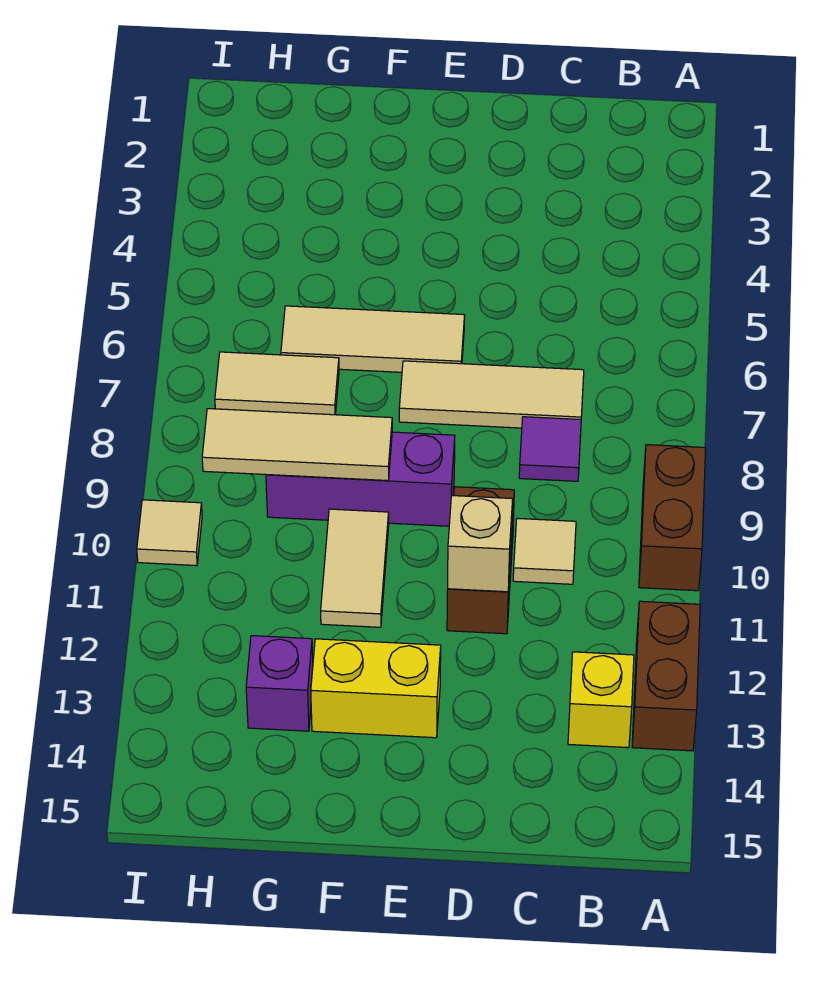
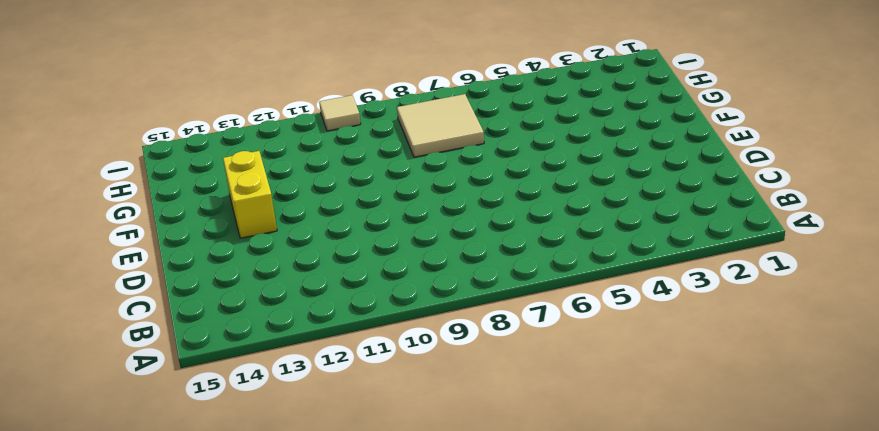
tan 2x2 tile [397,94,484,157] -> tan 1x2 tile [215,352,339,415]
none -> brown 1x2 brick [639,445,706,591]
none -> brown 1x2 brick [632,601,700,751]
none -> yellow 1x1 brick [568,652,634,748]

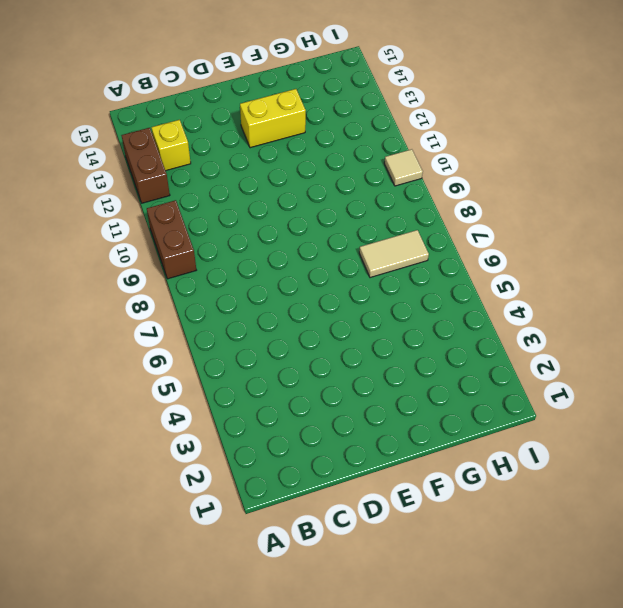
none -> tan 1x3 tile [399,361,584,428]
none -> purple 1x1 tile [519,417,581,481]
none -> tan 1x1 tile [513,518,576,584]

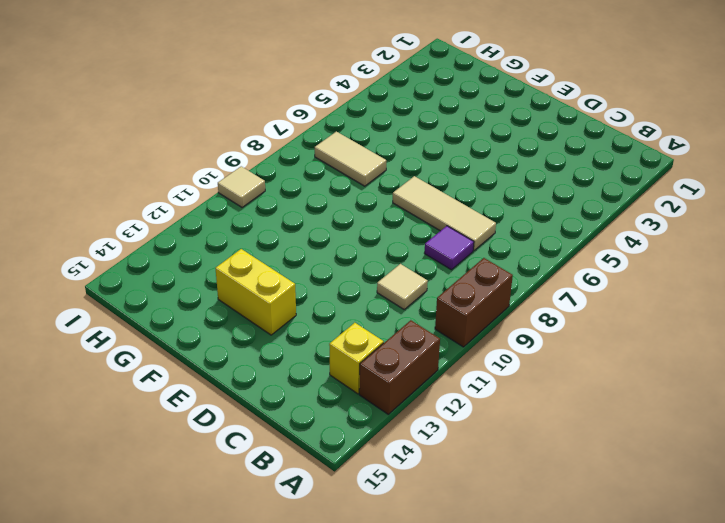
none -> brown 1x2 brick [447,487,514,634]
none -> tan 1x3 tile [281,306,465,372]
none -> purple 1x3 brick [266,432,455,526]

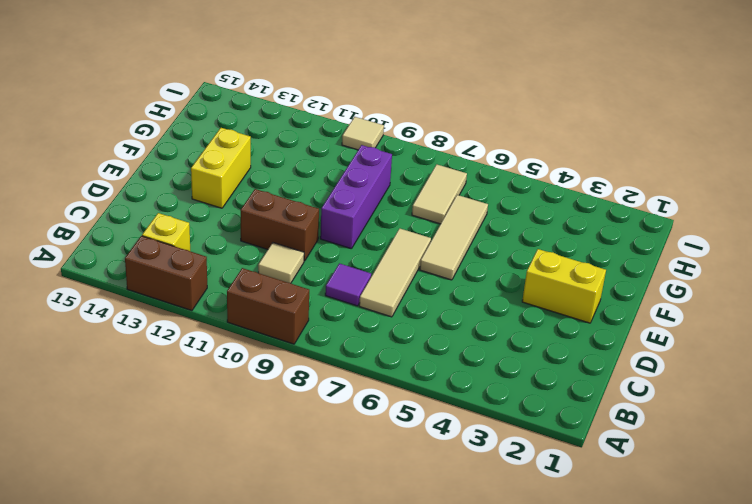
yellow 1x2 brick [522,249,606,323] -> none
none -> tan 1x2 tile [321,509,389,627]
none -> purple 1x1 brick [246,636,313,731]
none -> tan 1x1 brick [448,496,513,592]

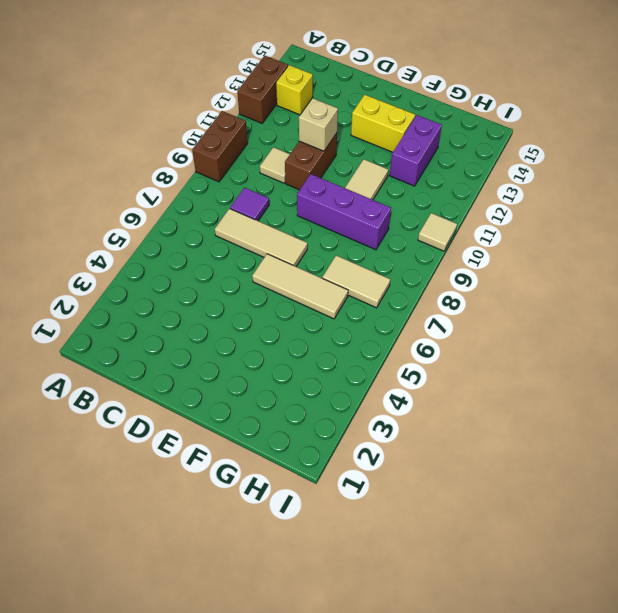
purple 1x2 brick [390,115,442,186] -> purple 1x1 brick [246,636,313,731]
none -> tan 1x3 tile [202,409,392,481]

